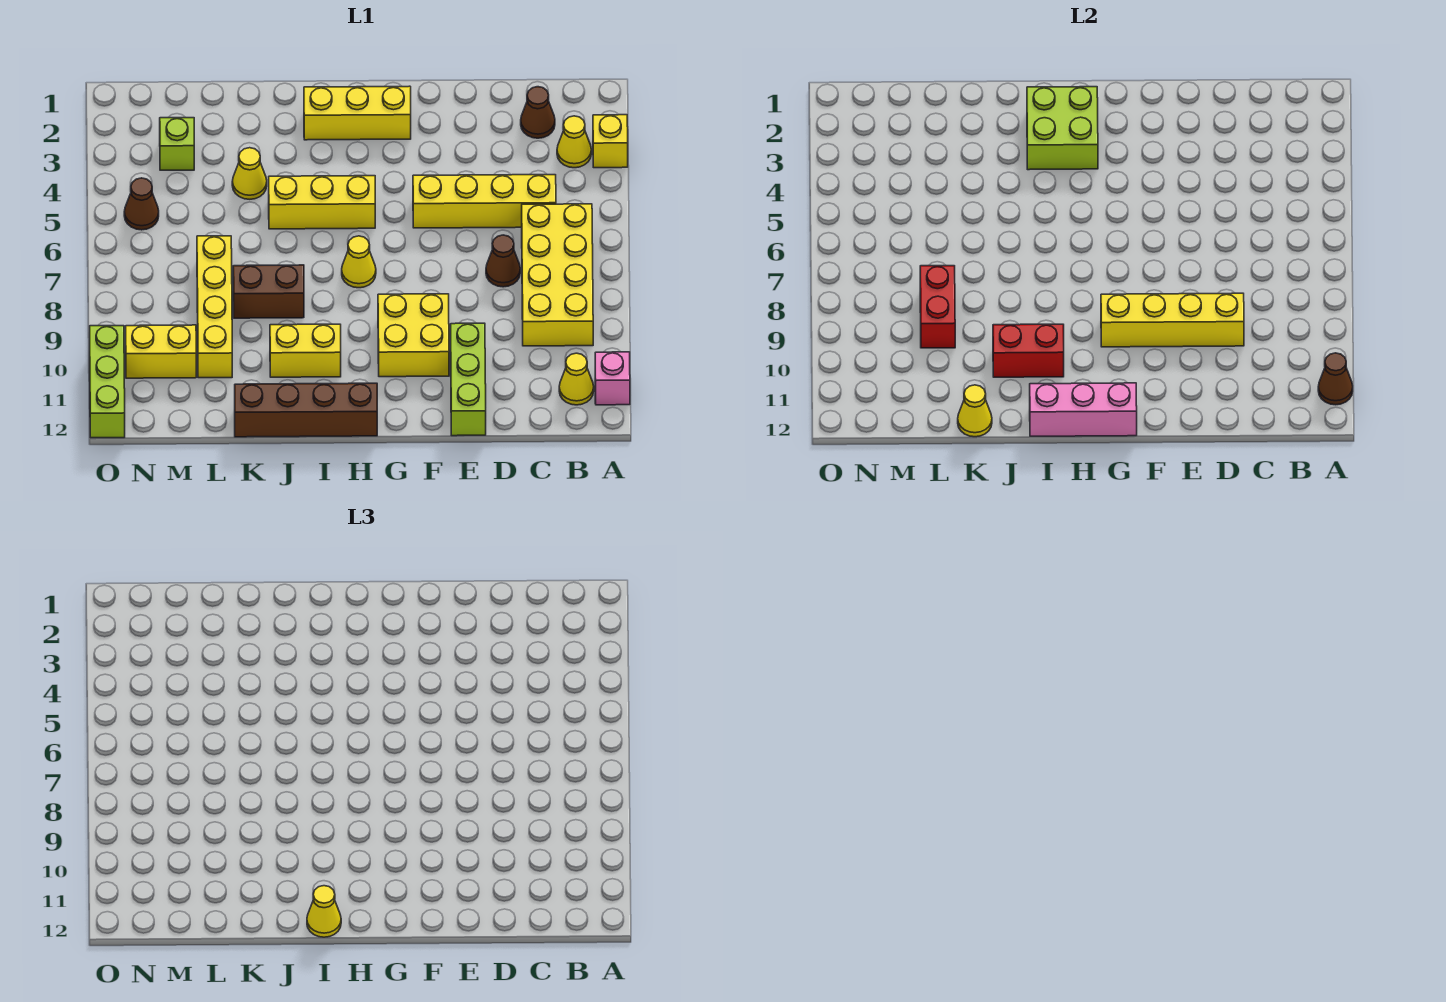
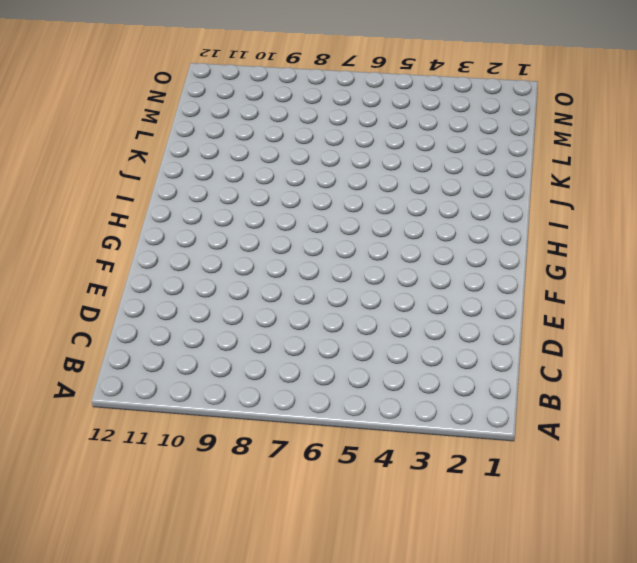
none -> yellow 1x1 brick [593,115,628,168]
none -> pink 1x1 brick [595,352,630,405]
none -> yellow 1x1 cone [557,116,591,168]
none -> yellow 2x4 brick [522,204,593,346]

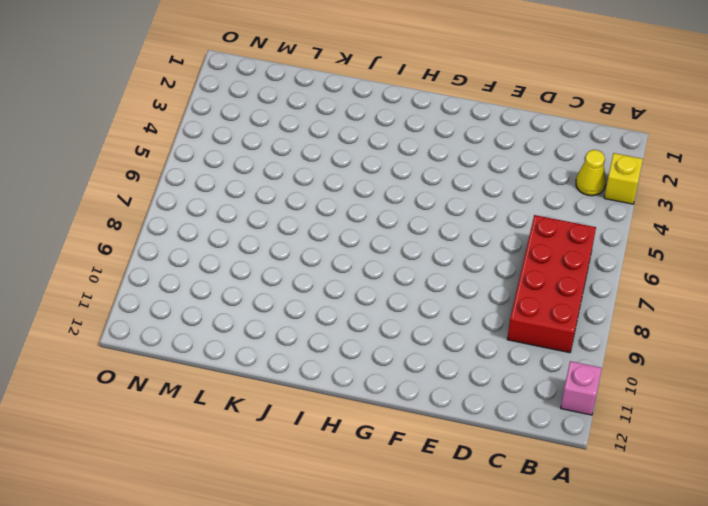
red 2x4 brick [507,215,596,353] -> yellow 2x4 brick [522,204,593,346]
none -> yellow 1x1 cone [559,353,594,405]
none -> brown 1x1 cone [521,87,555,138]
none -> yellow 1x4 brick [413,175,556,228]
none -> brown 1x1 cone [486,235,520,287]

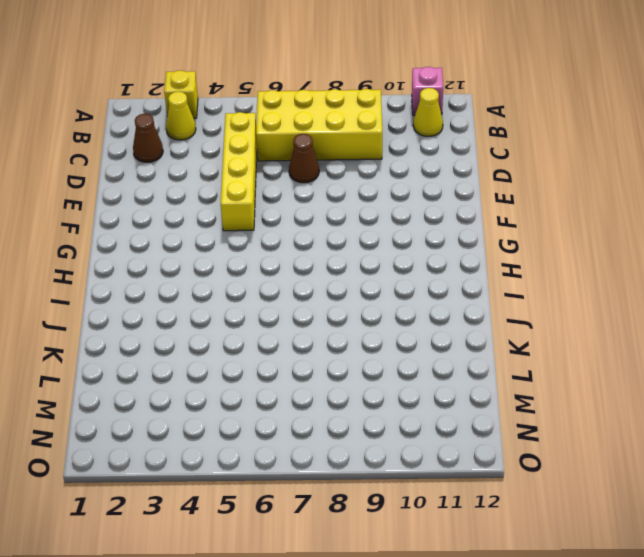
none -> lime 1x3 brick [451,323,486,436]
none -> yellow 2x2 brick [378,294,449,377]
none -> yellow 1x3 brick [304,86,411,140]
none -> yellow 1x3 brick [269,176,375,229]

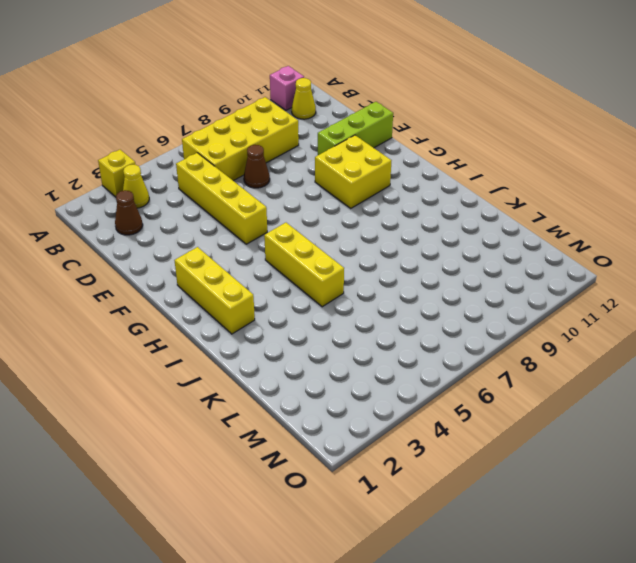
none -> yellow 1x1 cone [342,236,376,288]
none -> brown 1x4 brick [235,383,377,437]
none -> yellow 1x2 brick [270,324,341,377]
none -> brown 1x2 brick [233,265,304,318]

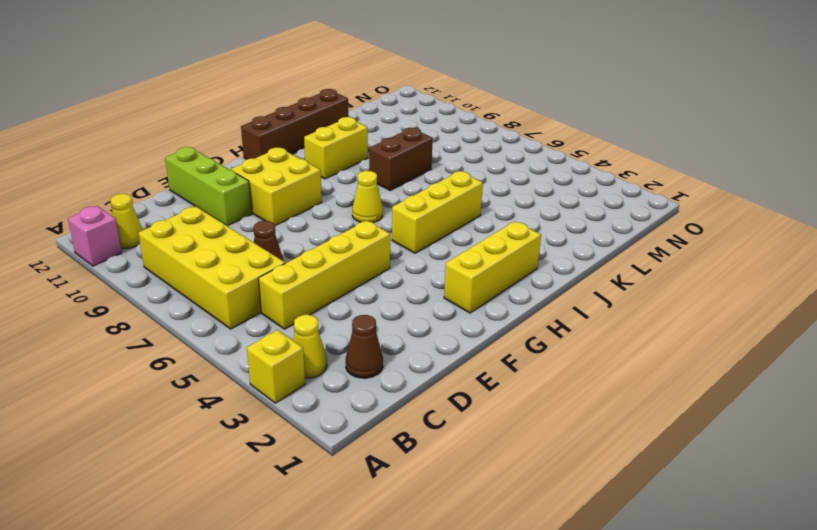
none -> yellow 1x1 cone [232,148,267,199]
none -> yellow 1x4 brick [197,236,232,378]
none -> lime 1x1 brick [160,118,194,170]
none -> yellow 1x2 brick [126,325,196,378]

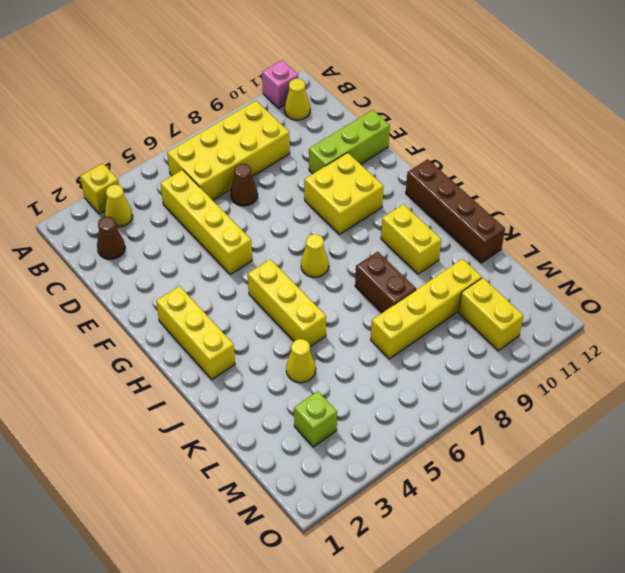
none -> brown 1x1 cone [124,178,159,230]
none -> lime 1x3 brick [90,326,125,438]
none -> brown 1x1 cone [1318,353,1353,405]
none -> yellow 1x4 brick [1101,293,1244,347]

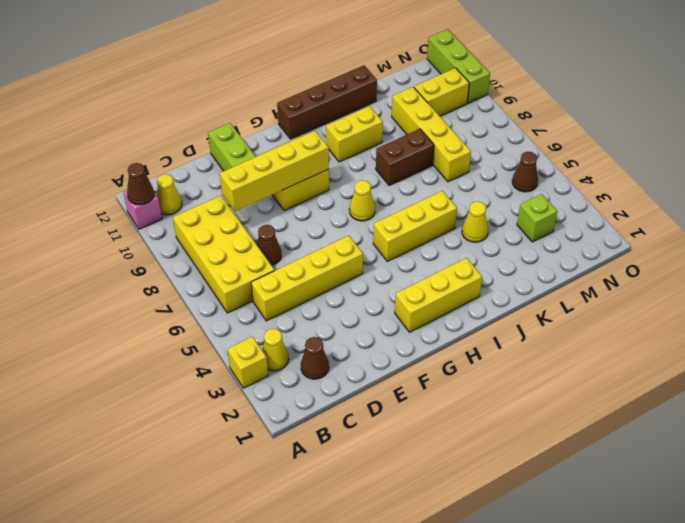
none -> pink 1x3 brick [1030,383,1137,436]
none -> lime 2x2 brick [1027,87,1098,170]
none -> red 1x2 brick [993,324,1064,377]
none -> yellow 1x1 cone [958,385,992,437]

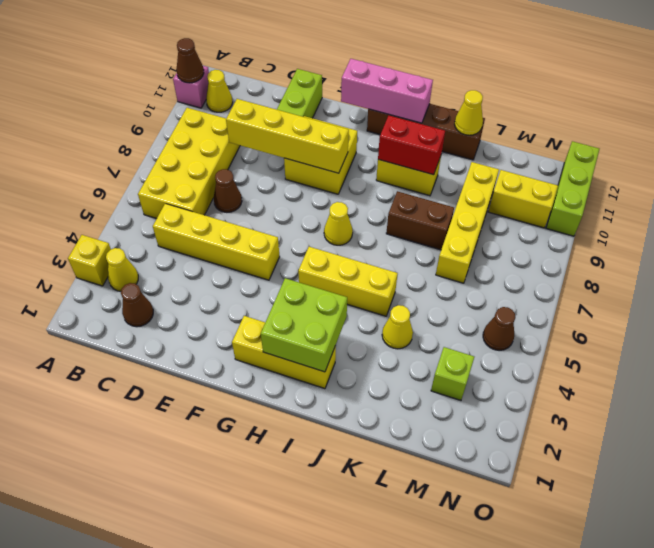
none -> red 1x2 brick [920,266,955,348]
none -> yellow 1x1 cone [307,886,341,937]

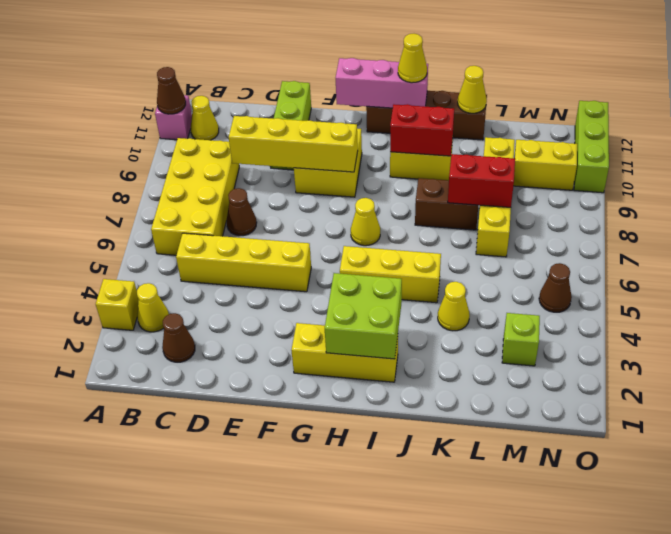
red 1x2 brick [448,154,515,207] -> red 1x2 brick turned to [920,266,955,348]

